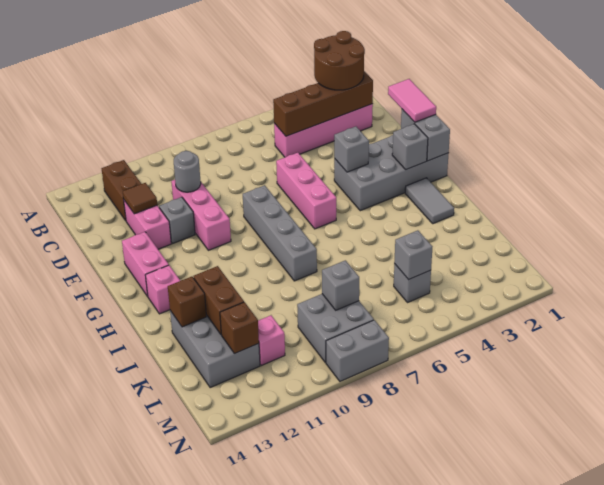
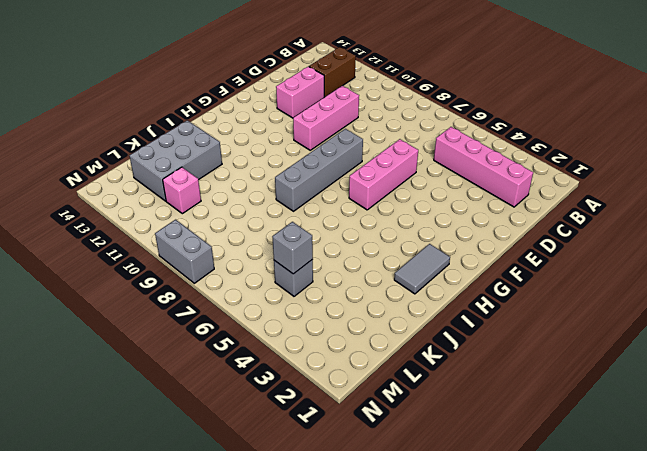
none -> grey 1x1 brick [159,197,195,243]
none -> grey 2x4 brick [334,135,449,211]
none -> pink 1x2 brick [122,232,169,296]

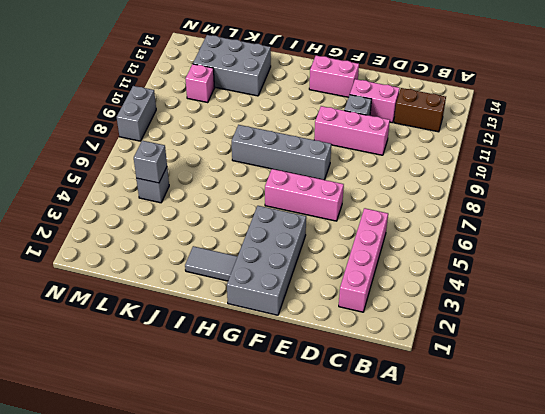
none -> pink 1x1 brick [145,265,180,314]
none -> grey 2x2 brick [297,294,374,363]
none -> brown 1x4 brick [273,71,373,136]

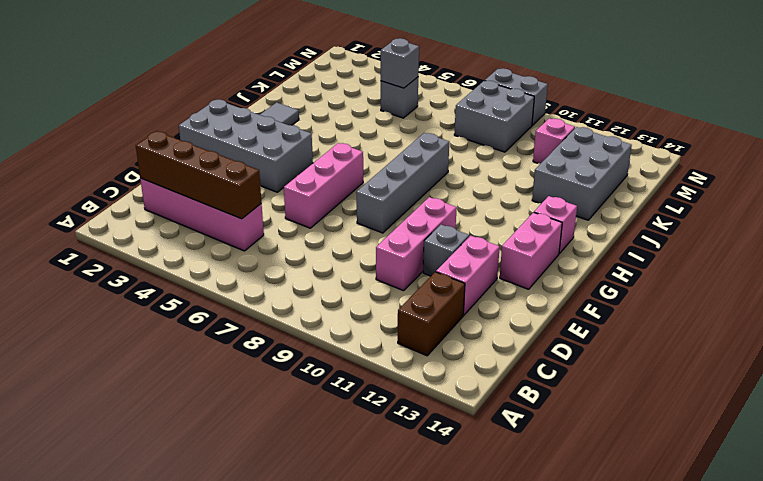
none -> grey 1x1 round brick [174,151,201,192]
none -> brown 1x1 tile [123,183,157,214]
none -> grey 1x2 brick [401,109,450,161]

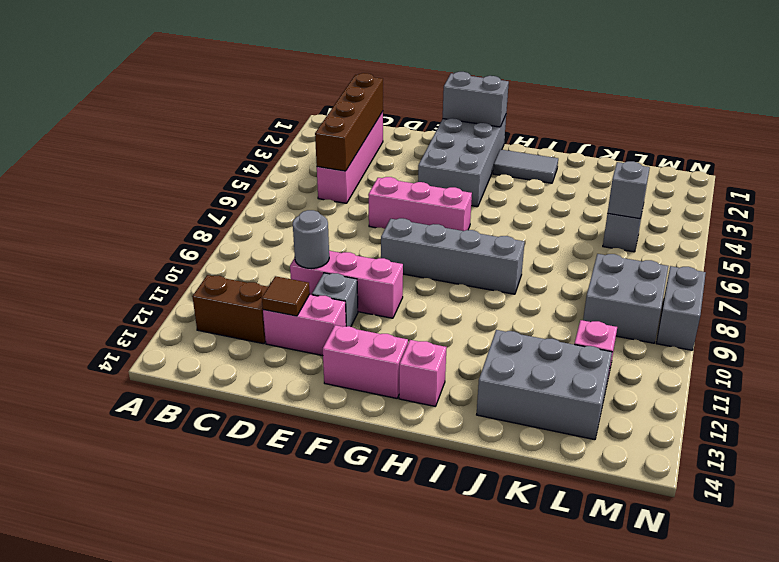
none -> grey 1x1 brick [334,126,369,172]
none -> grey 1x1 brick [392,124,428,170]
none -> brown 1x2 brick [193,266,244,334]

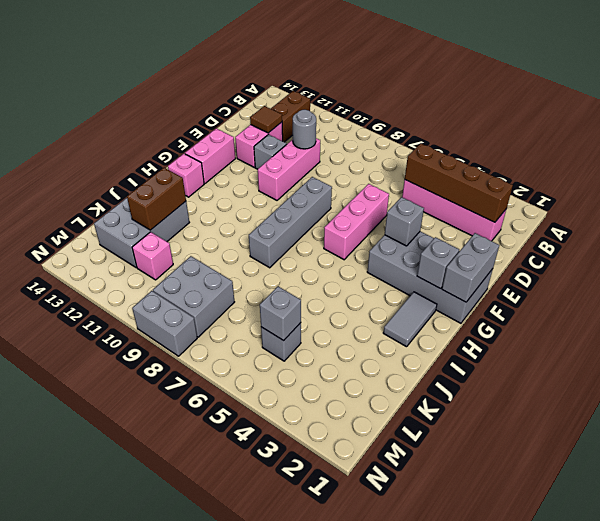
none -> brown 1x1 brick [168,277,206,327]
none -> grey 1x1 brick [322,260,359,310]
none -> brown 1x1 brick [220,302,259,353]

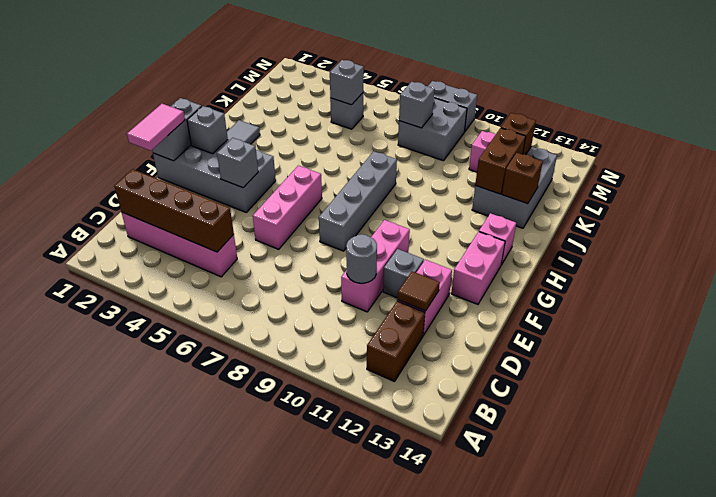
none -> brown 2x2 round brick [314,31,365,90]

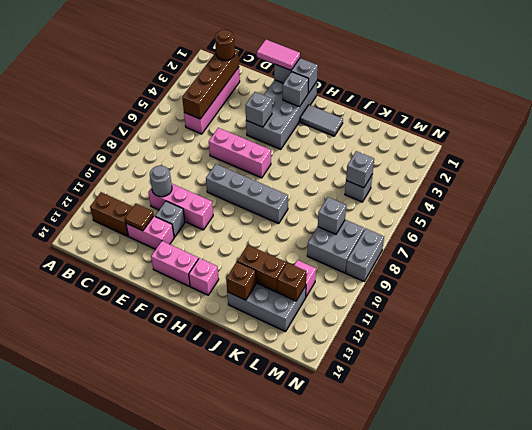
brown 1x1 round brick [215,30,235,60] -> brown 2x2 round brick [314,31,365,90]

